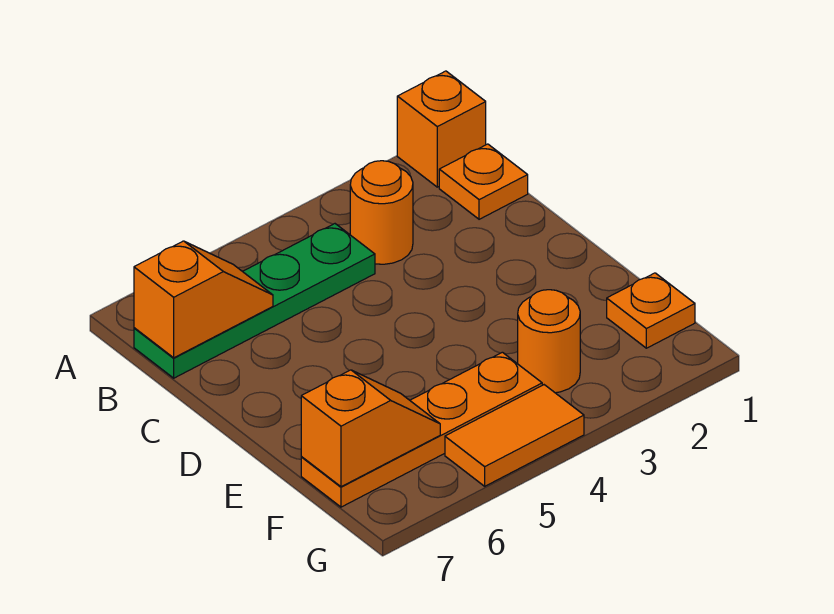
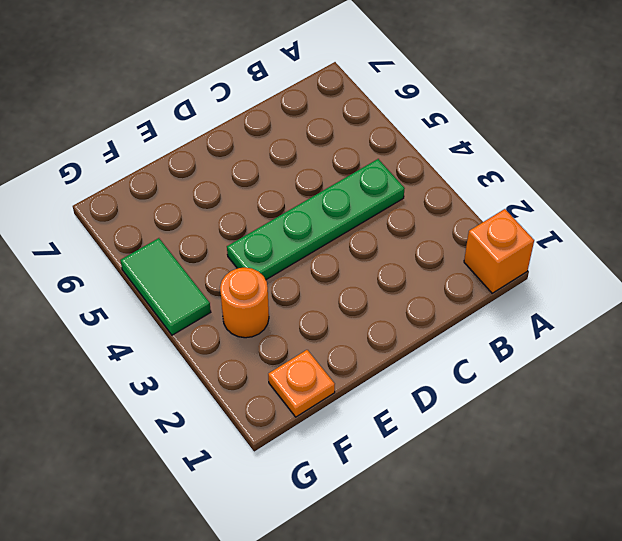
green 1x4 plate [227,159,405,280] -> green 1x4 plate turned to [134,224,375,378]
green 1x2 tile [120,238,211,335] -> orange 1x2 tile [445,385,584,486]
none -> orange 1x1 plate [439,144,528,219]
none -> orange 1x1 round brick [350,161,413,264]

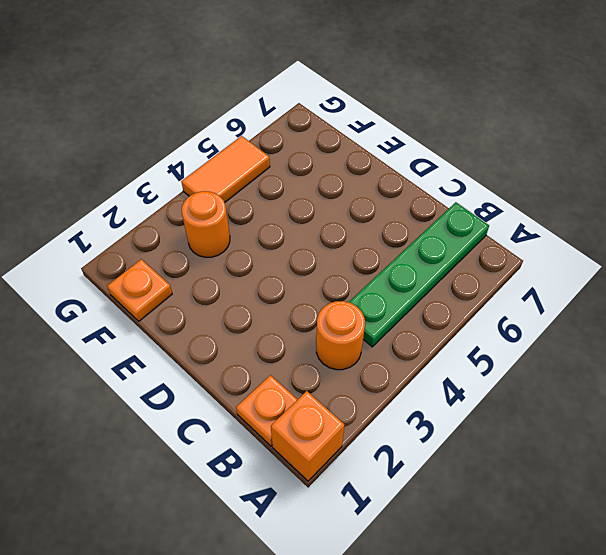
none -> orange 1x4 plate [301,352,542,507]
none -> orange 1x2 slope [134,241,273,358]

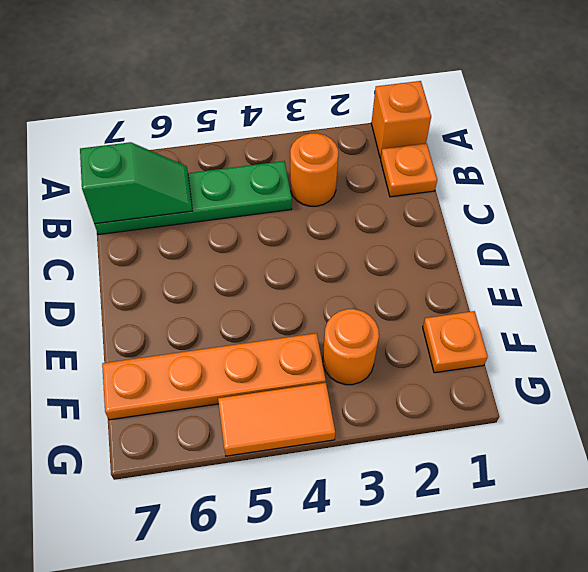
green 1x2 slope [80,142,192,224] -> orange 1x2 slope [134,241,273,358]
none -> orange 1x2 slope [301,370,440,487]

